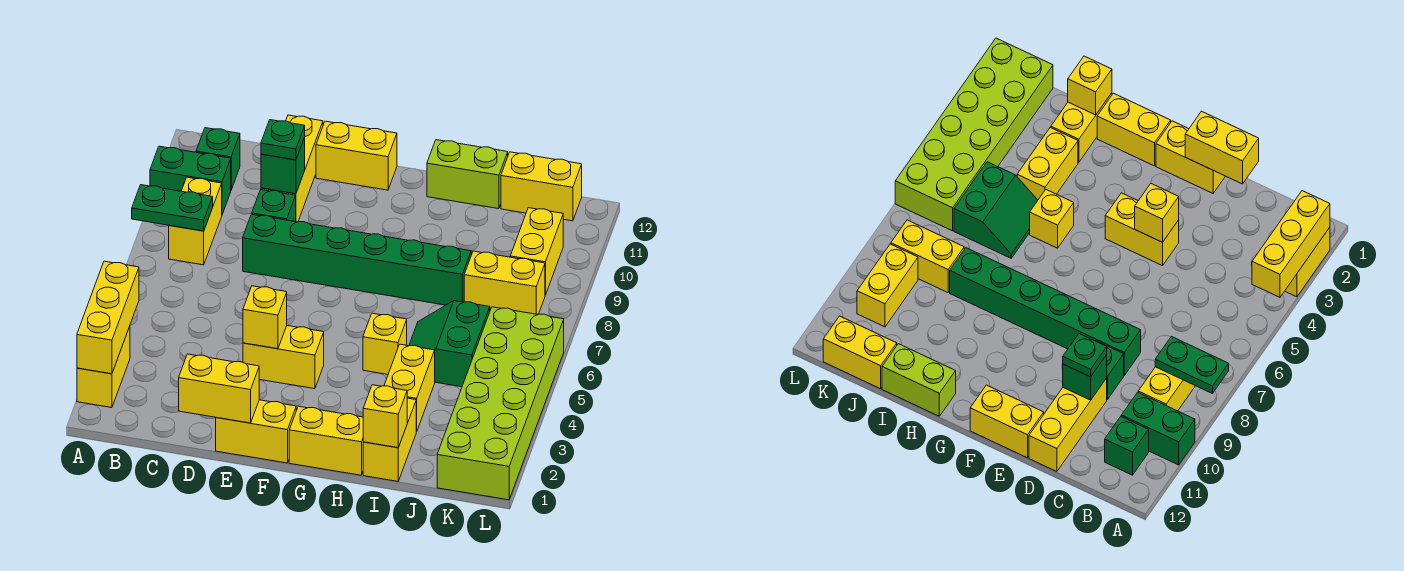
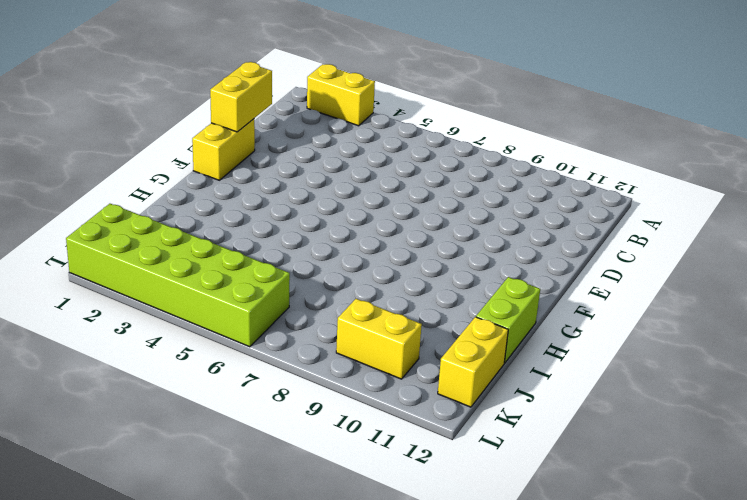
none -> green 1x2 brick [150,146,231,214]
none -> yellow 1x2 brick [169,177,222,265]
none -> green 1x1 brick [196,128,240,190]

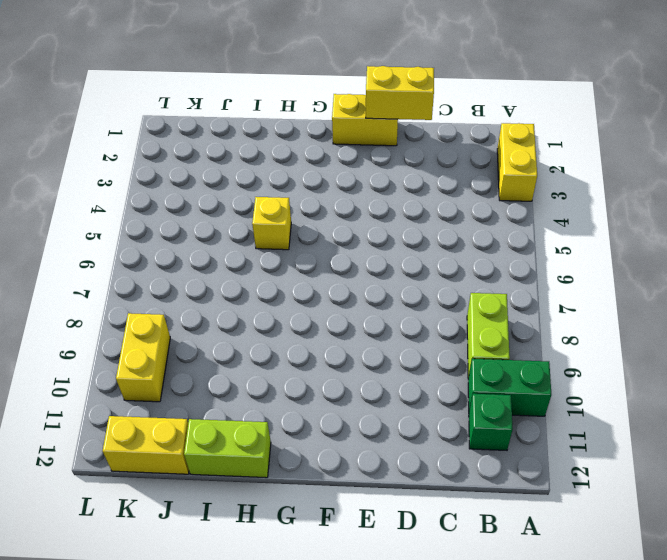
lime 1x2 brick [467,293,510,379] -> yellow 1x2 brick [169,177,222,265]
none -> green 1x6 brick [243,214,471,305]
none -> green 1x1 brick [252,190,296,222]
none -> yellow 1x3 brick [261,115,323,222]

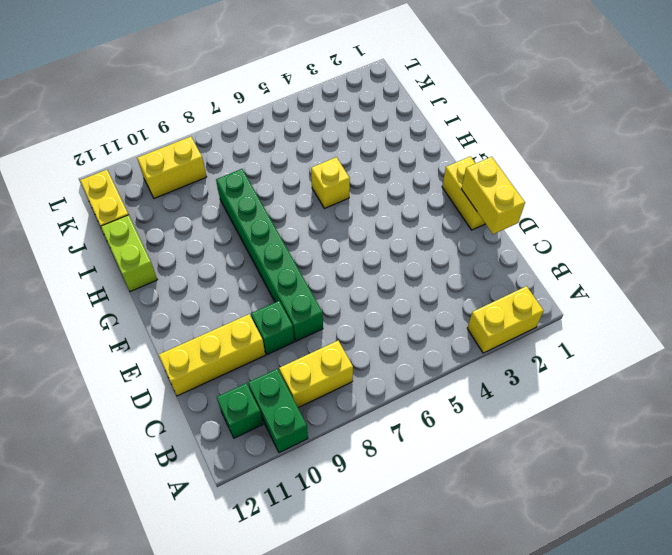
none -> yellow 1x2 brick [243,326,324,389]
none -> yellow 1x2 brick [316,121,397,190]
none -> yellow 1x2 brick [289,406,363,475]

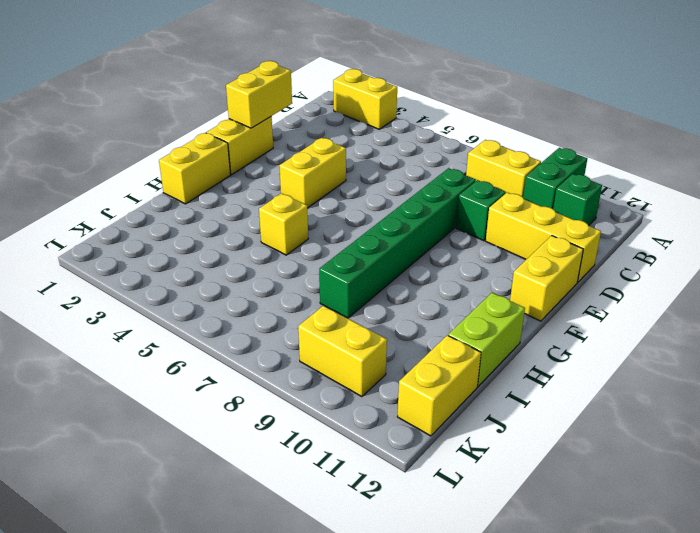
none -> yellow 1x2 brick [363,398,416,481]
none -> yellow 1x2 brick [384,344,435,432]
none -> green 2x2 slope [409,301,490,387]

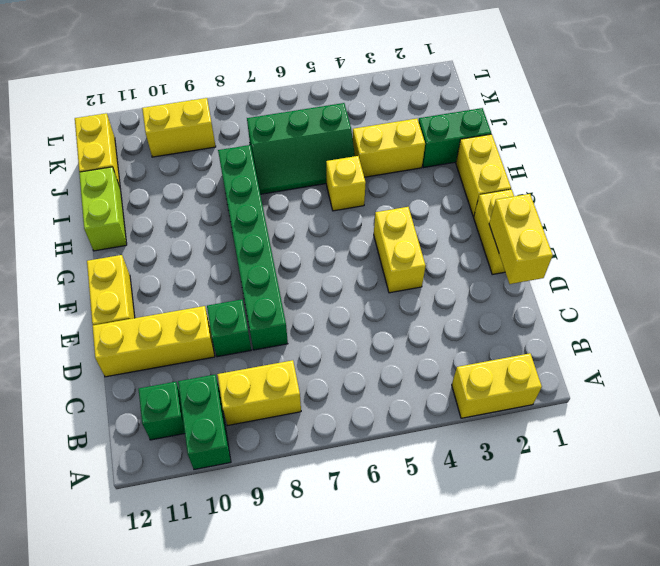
green 1x2 brick [419,108,491,167] -> yellow 1x2 brick [363,398,416,481]
green 2x3 slope [247,103,355,194] -> green 2x2 slope [409,301,490,387]
none -> yellow 1x2 brick [464,251,545,314]
none -> lime 2x6 brick [437,307,564,500]
none -> yellow 1x3 brick [77,261,139,374]

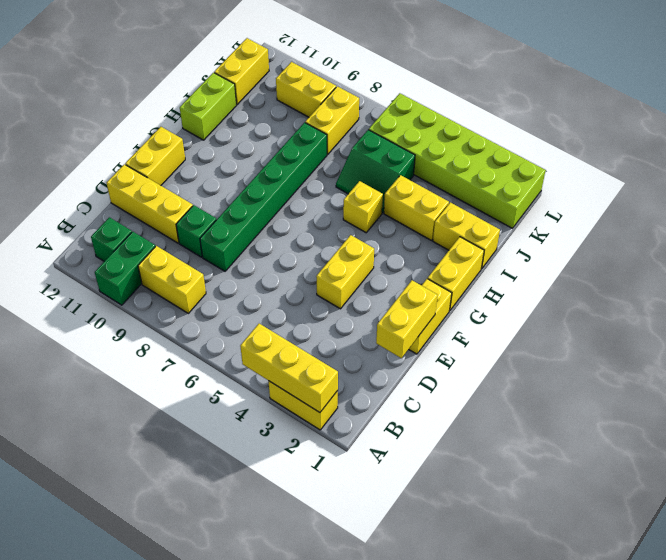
none -> green 1x2 plate [132,185,213,231]
none -> green 1x1 brick [261,138,305,194]
none -> yellow 1x1 brick [243,286,287,349]

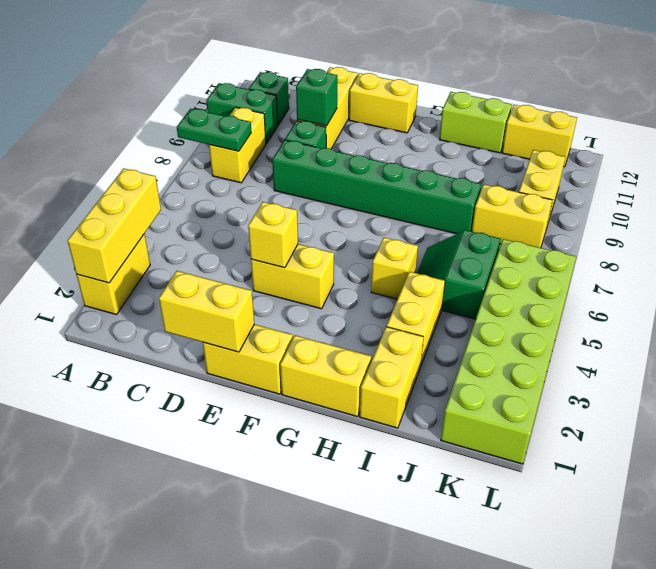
none -> yellow 1x1 brick [363,385,407,448]
none -> green 1x1 plate [261,120,305,160]

